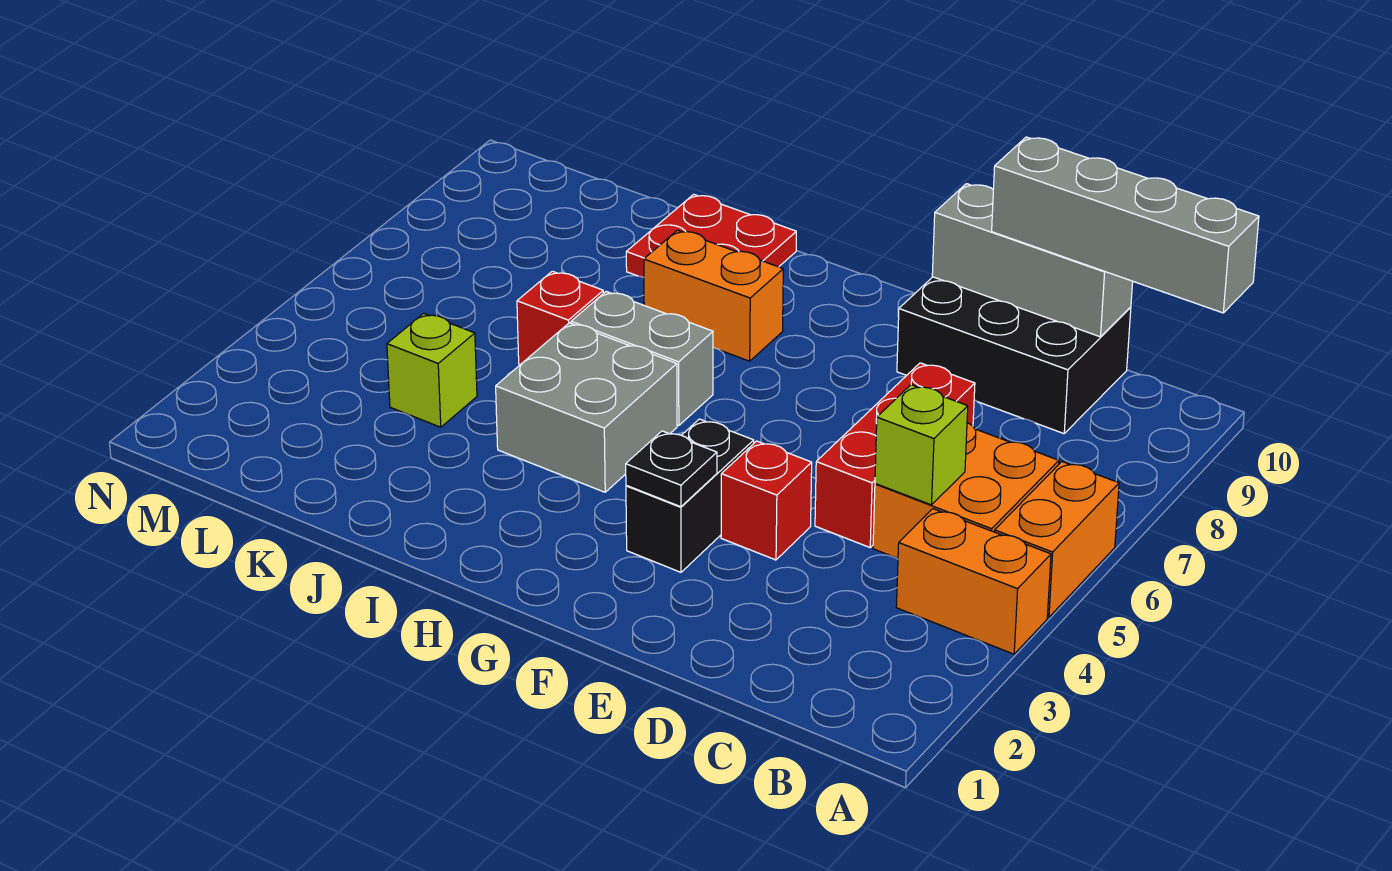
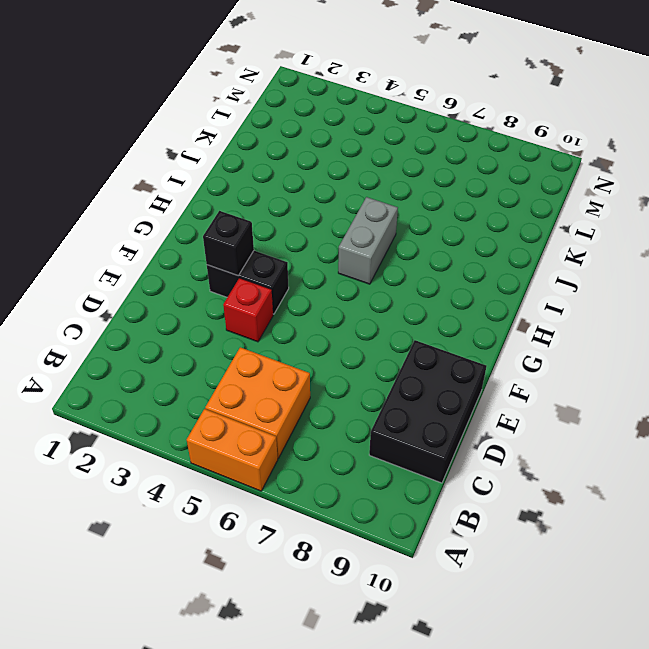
black 1x1 brick [203,211,254,275] -> black 1x1 plate [626,431,717,507]
none -> orange 1x2 brick [896,509,1051,654]
none -> red 1x3 brick [815,363,975,547]
none -> grey 2x2 brick [496,323,677,492]

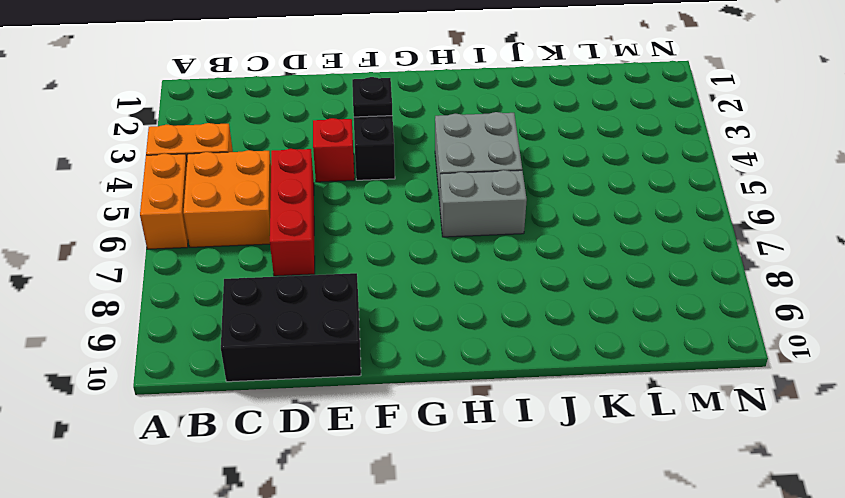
none -> orange 1x2 brick [644,230,783,361]
none -> red 2x2 plate [626,194,796,277]
none -> red 1x1 brick [517,271,603,365]

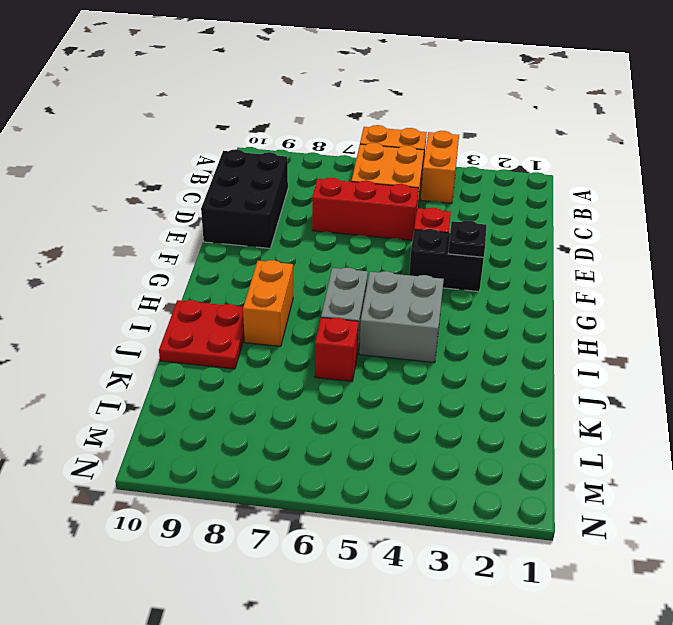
none -> lime 1x1 brick [387,313,477,427]
none -> lime 1x1 brick [875,385,968,505]
none -> grey 1x3 brick [932,184,1133,337]

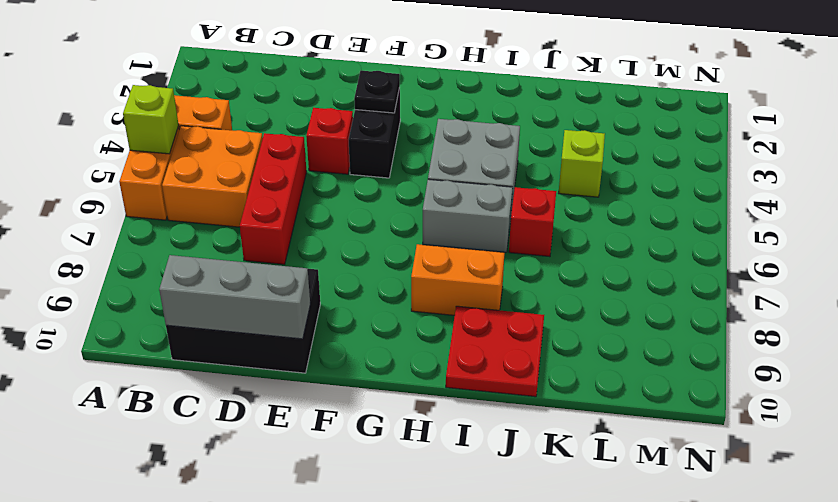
lime 1x1 brick [123,85,179,154] -> lime 1x1 brick moved to [875,385,968,505]
none -> grey 1x4 brick [992,137,1259,313]

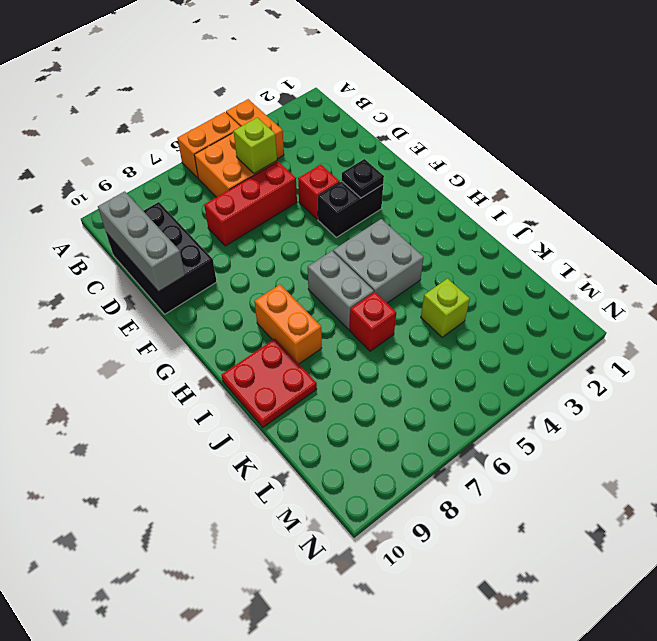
none -> grey 1x4 brick [992,137,1259,313]

